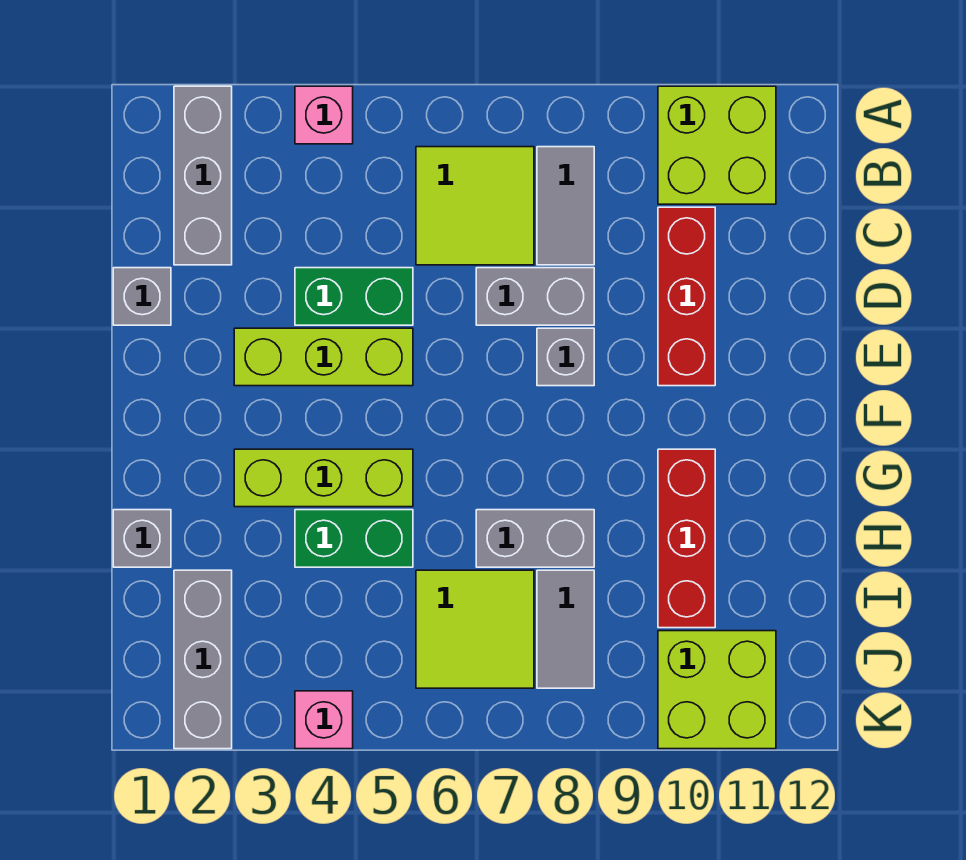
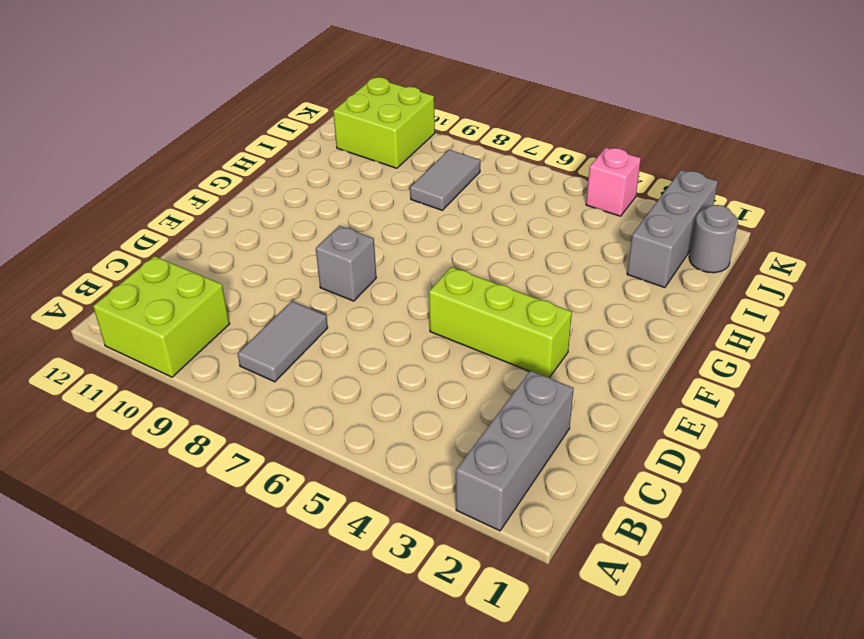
grey 1x1 round brick [689,205,738,273] -> none
none -> pink 1x1 brick [295,86,353,144]
none -> lime 2x2 tile [416,147,534,265]
none -> red 1x3 brick [658,207,715,386]

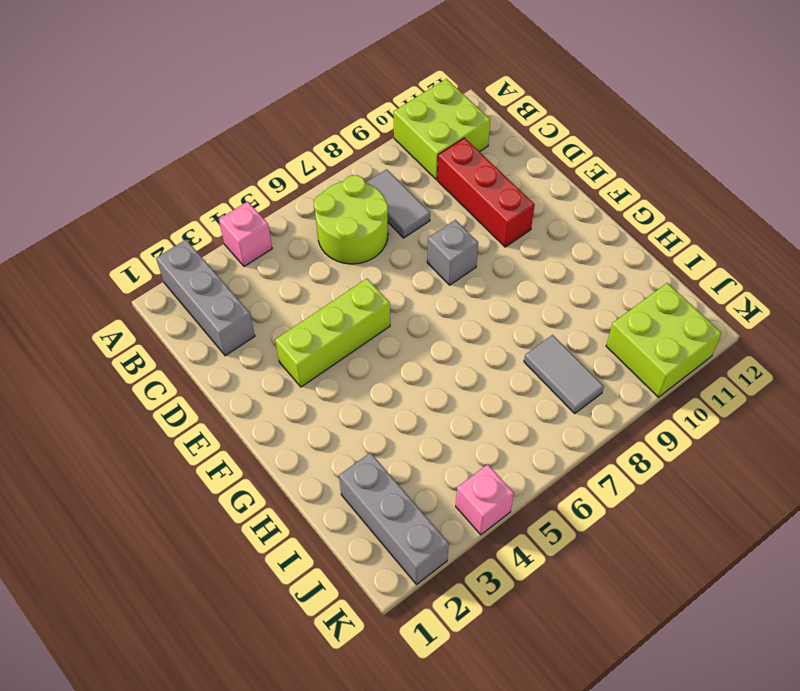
lime 2x2 round brick [314,175,388,264] -> lime 2x2 tile [416,147,534,265]
none -> grey 1x1 brick [113,268,171,325]
none -> green 1x2 brick [295,268,413,325]
none -> grey 1x2 brick [476,268,594,325]

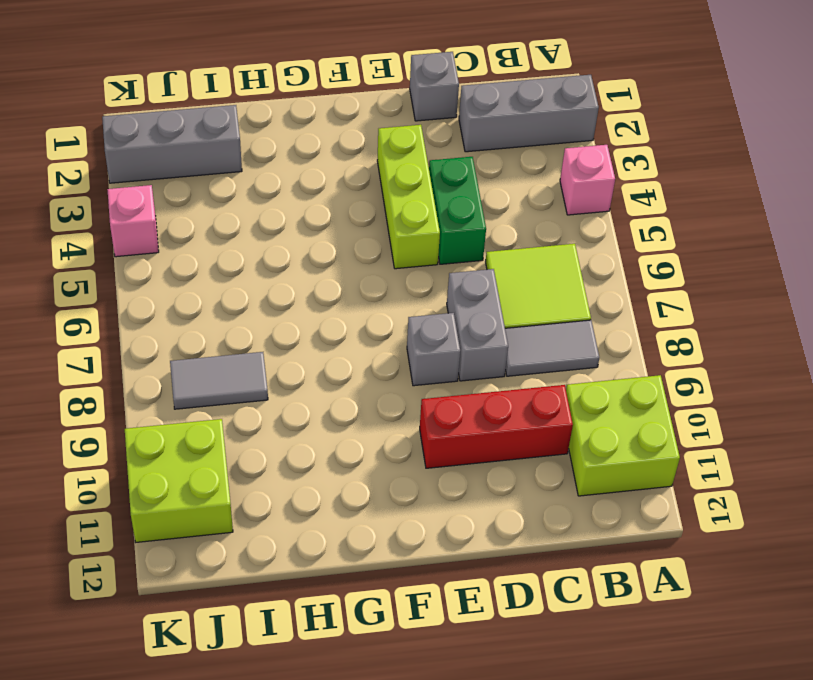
none -> lime 1x3 brick [234,449,413,507]
none -> red 1x3 brick [658,449,715,628]
none -> grey 1x1 brick [113,510,171,567]

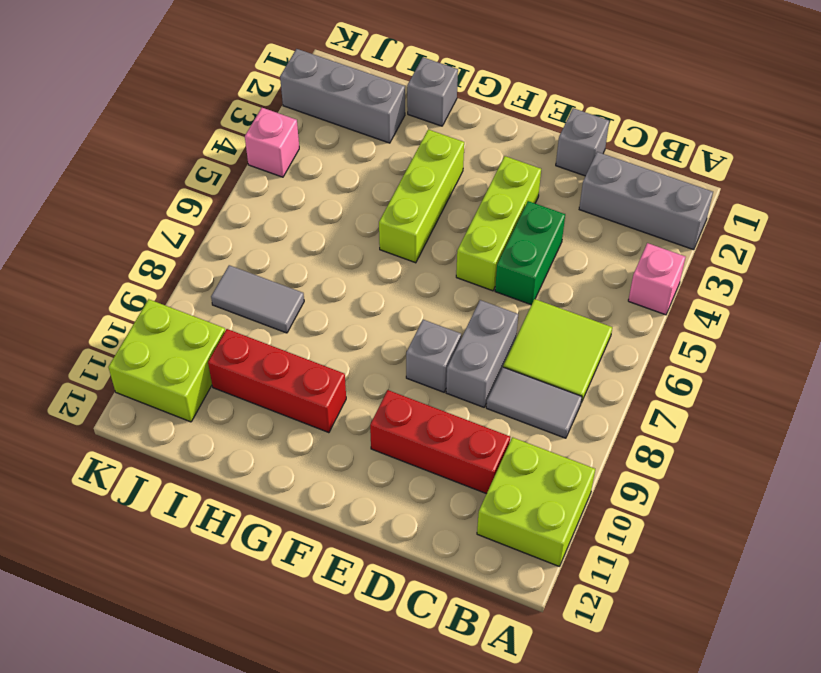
none -> green 1x2 brick [295,510,413,567]
none -> grey 1x2 brick [476,510,594,567]
none -> lime 2x2 tile [416,570,534,688]

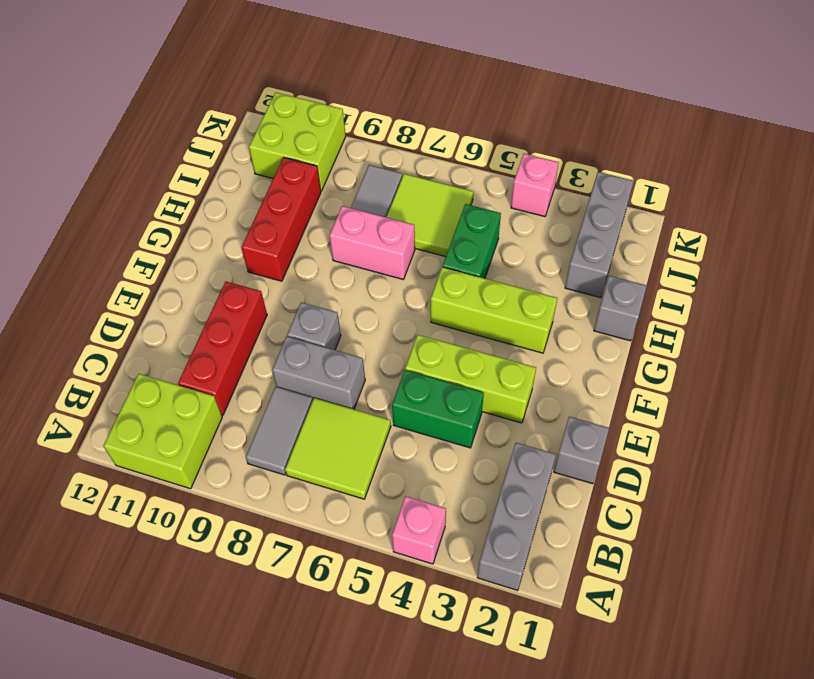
green 1x2 brick [443,204,501,278] -> green 1x2 brick turned to [295,510,413,567]
pink 1x2 brick [330,206,415,279] -> grey 1x2 brick [476,510,594,567]

